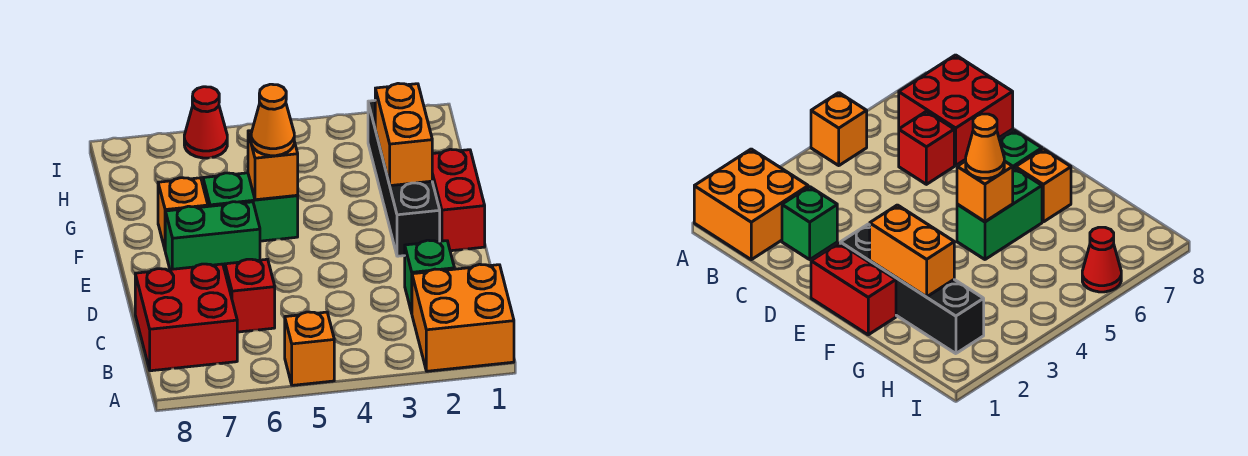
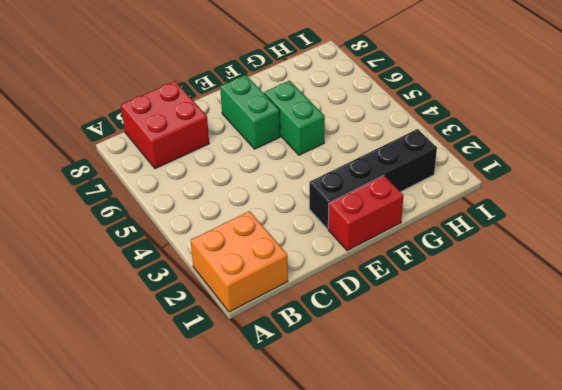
none -> orange 1x1 brick [285,312,334,385]
none -> green 1x1 brick [405,240,454,313]
none -> red 1x1 brick [225,259,275,332]

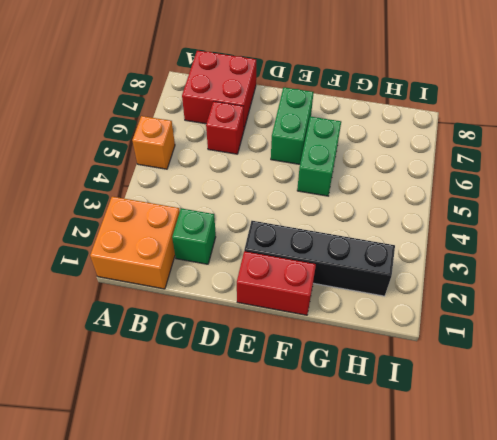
none -> orange 1x1 brick [158,178,208,249]
none -> red 1x1 cone [184,87,227,158]
none -> orange 1x2 brick [375,83,432,186]

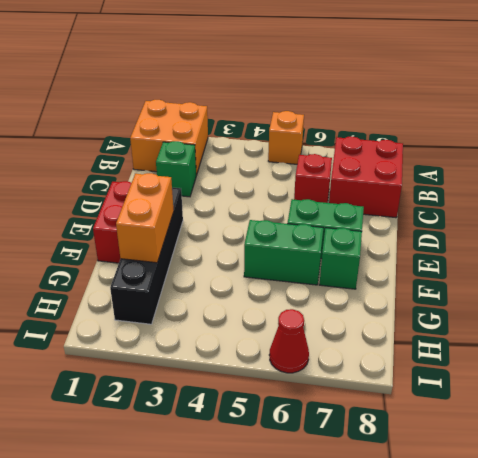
green 1x1 brick [320,228,362,289] -> orange 1x1 brick [158,178,208,249]
none -> orange 1x1 brick [248,131,298,200]
none -> orange 1x1 cone [251,84,294,156]

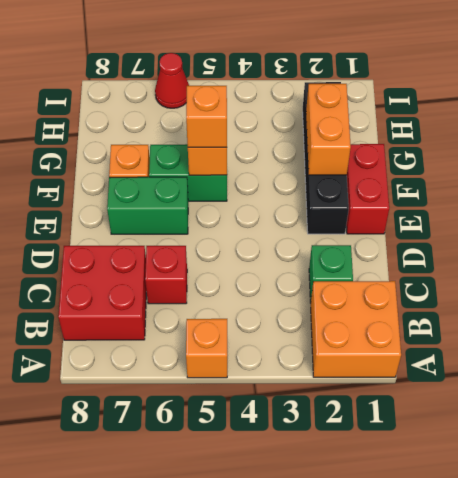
orange 1x1 brick [186,86,227,147] -> orange 1x1 cone [251,84,294,156]

